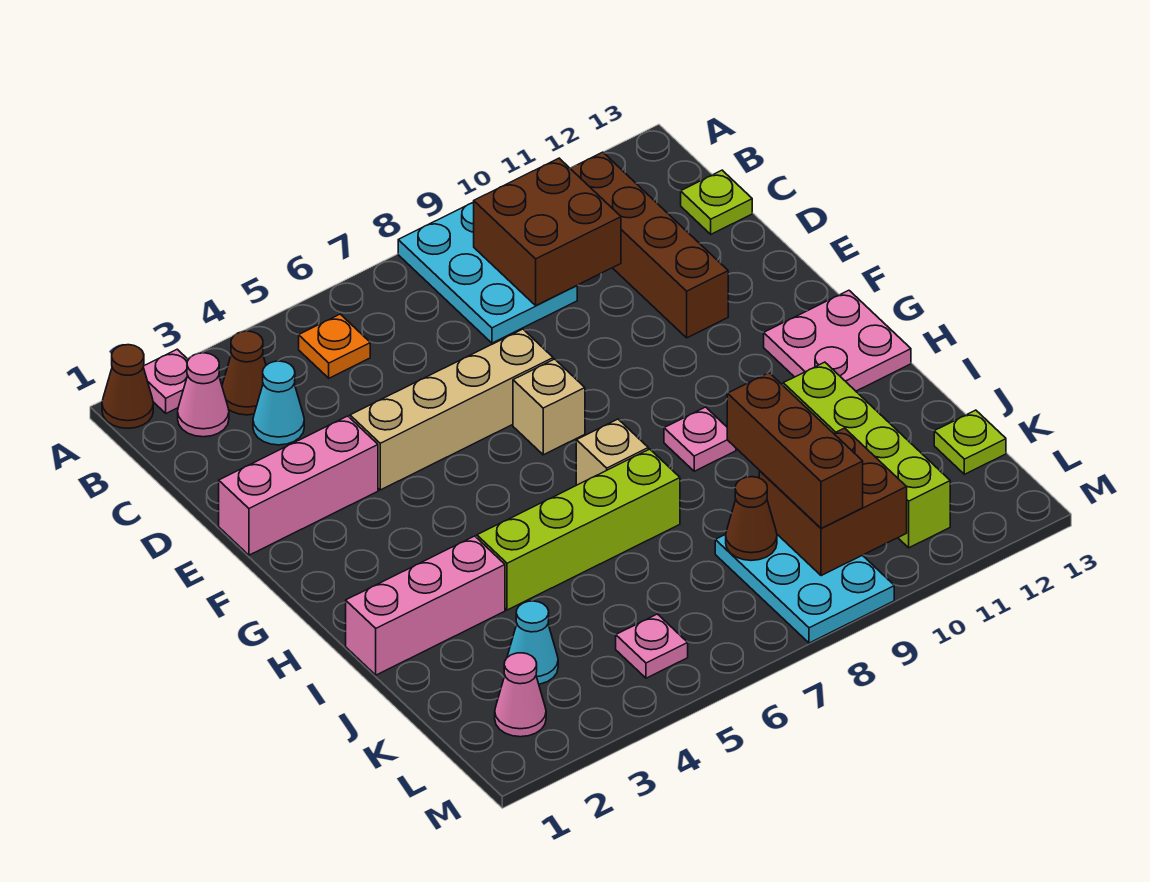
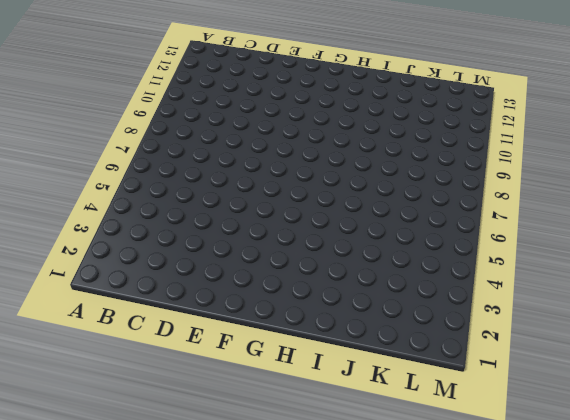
none -> brown 1x1 cone [102,345,153,428]
none -> pink 1x1 plate [143,349,188,413]
none -> cyan 2x3 plate [398,202,577,343]

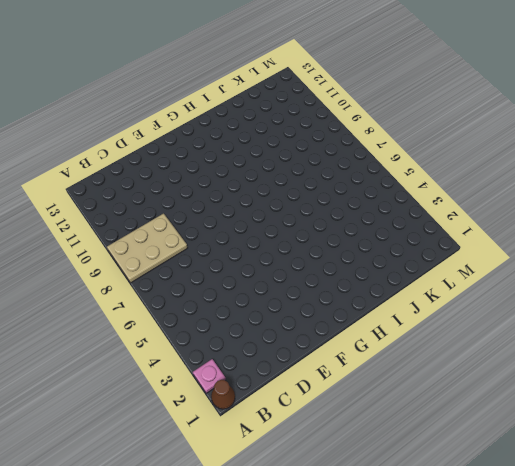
tan 2x3 plate [107,214,187,283] -> cyan 2x3 plate [398,202,577,343]
none -> pink 1x1 cone [178,353,229,437]
none -> brown 1x1 cone [222,331,266,415]
none -> orange 1x1 plate [299,314,370,378]

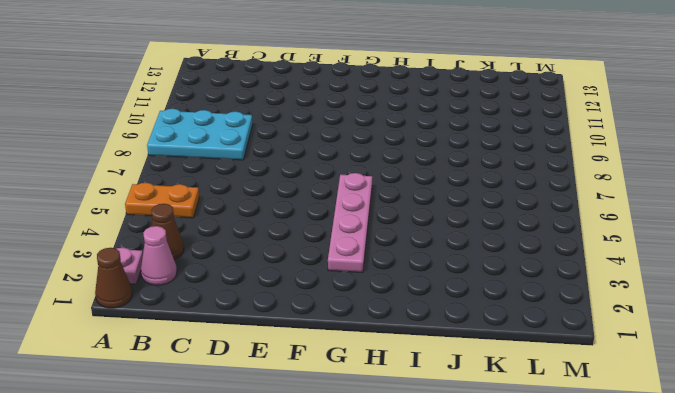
orange 1x2 plate [125,183,199,218] -> orange 1x1 plate [299,314,370,378]
pink 1x4 plate [328,173,372,272] -> none
none -> brown 1x4 brick [570,152,728,338]
none -> cyan 1x1 cone [253,361,304,445]
none -> lime 1x1 plate [681,170,752,234]

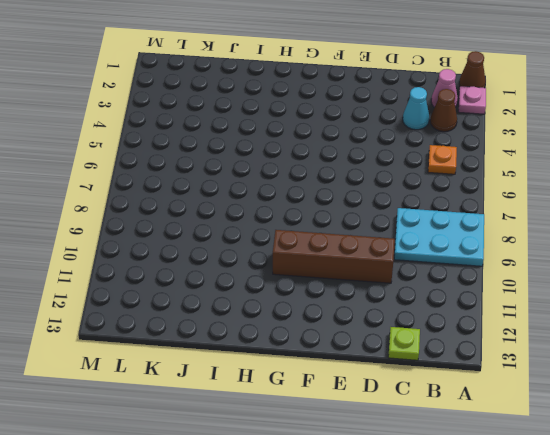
brown 1x4 brick [273,230,395,283] -> brown 1x4 brick moved to [570,152,728,338]
none -> pink 1x3 brick [219,416,378,555]
none -> tan 1x4 brick [350,329,553,490]
none -> tan 1x1 brick [513,359,585,455]

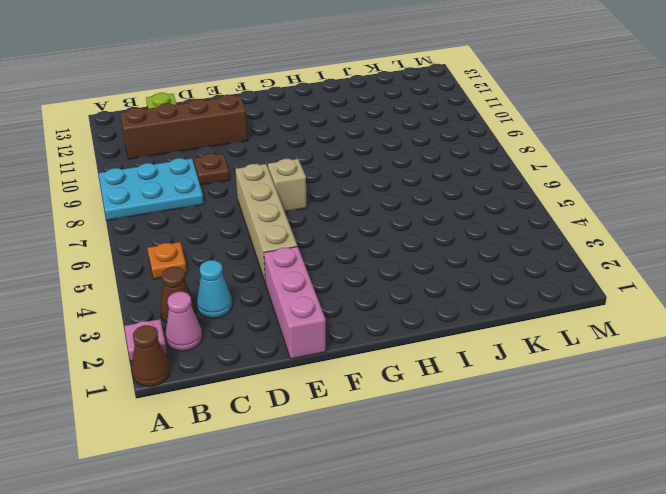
brown 1x1 plate [194,154,230,185] -> none
none -> pink 2x2 plate [764,290,911,391]
none -> tan 1x1 brick [576,419,648,485]
none -> pink 1x1 plate [664,407,736,471]

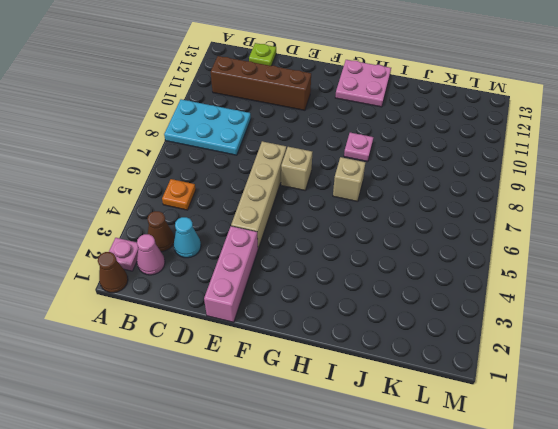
none -> pink 1x3 brick [346,536,505,675]
none -> lime 1x4 brick [477,449,680,610]
none -> lime 1x4 brick [783,362,950,548]

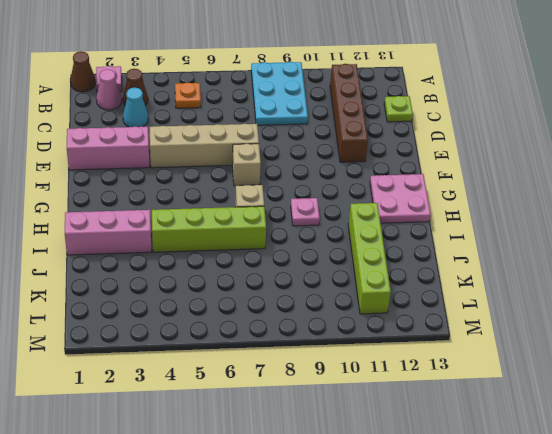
none -> cyan 1x1 cone [507,601,558,684]
none -> cyan 2x3 plate [715,534,894,643]
none -> lime 1x1 plate [934,410,1006,474]

